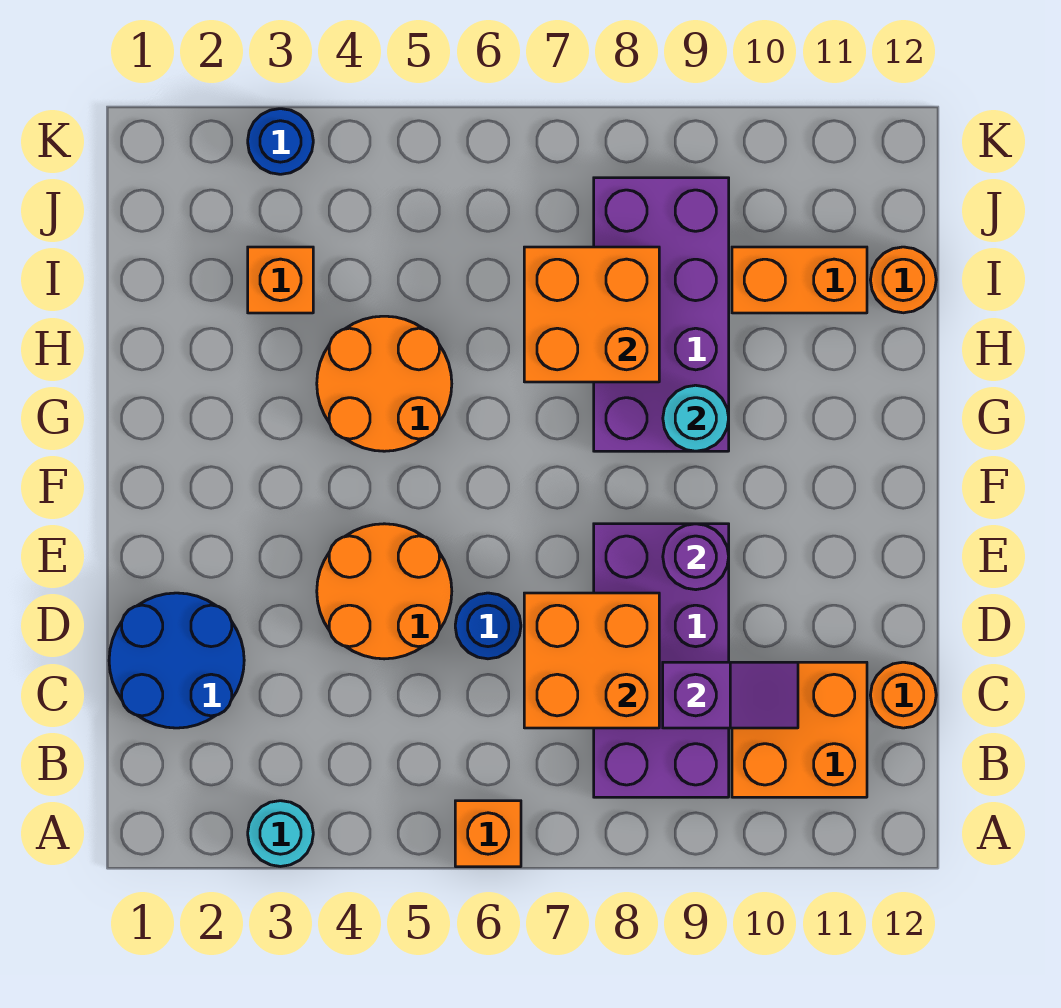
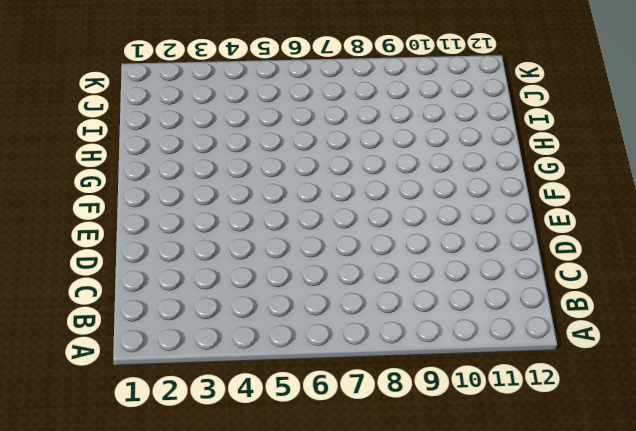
none -> cyan 1x1 round brick [248,801,313,866]
none -> orange 1x1 brick [455,801,521,867]
none -> purple 2x4 brick [594,524,729,797]

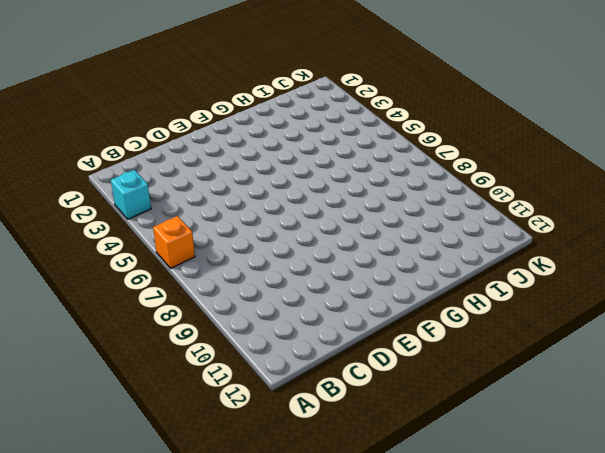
cyan 1x1 brick [111,170,151,219] -> cyan 1x1 round brick [248,801,313,866]
none -> purple 2x4 brick [594,524,729,797]
none -> orange 2x2 brick [732,662,867,797]
none -> blue 2x2 round brick [109,593,244,728]

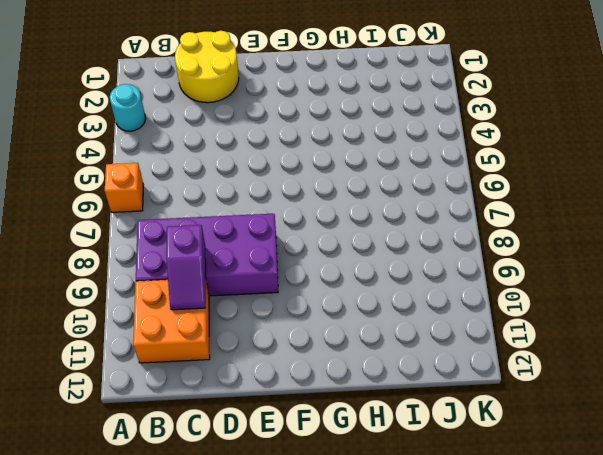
yellow 2x2 round brick [175,31,239,103] -> blue 2x2 round brick [109,593,244,728]
none -> orange 1x1 round brick [870,662,936,728]
none -> orange 2x2 round brick [317,524,452,659]
none -> blue 1x1 round brick [455,593,521,659]

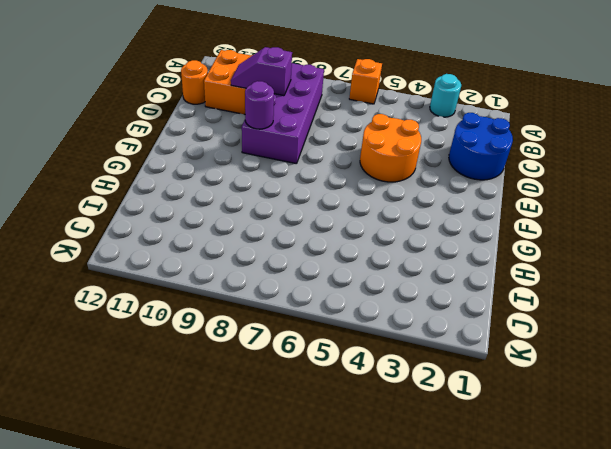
none -> blue 1x1 round brick [455,593,521,659]
none -> orange 2x2 round brick [317,316,452,451]
none -> purple 2x4 brick [594,178,729,451]

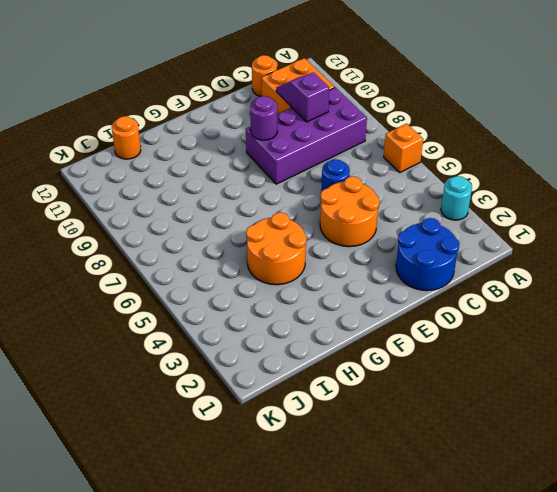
none -> purple 2x4 brick [594,178,729,451]
none -> orange 1x1 brick [248,247,313,313]
none -> orange 1x2 brick [732,247,867,313]

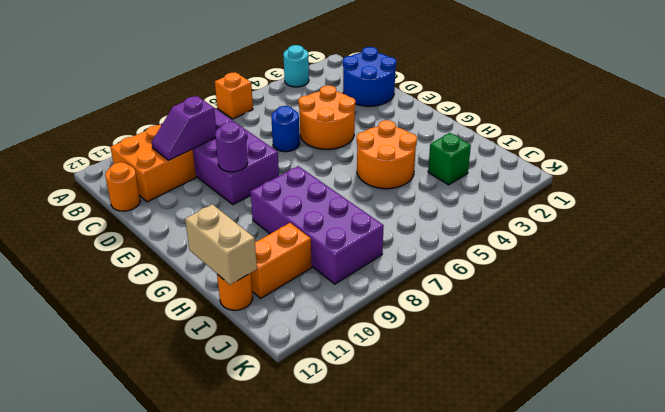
tan 1x2 brick [185,204,257,285] -> none
green 1x1 brick [428,133,471,185] -> orange 1x1 brick [248,247,313,313]
none -> blue 1x1 round brick [248,109,313,174]
none -> orange 2x2 brick [524,593,659,728]
none -> cyan 1x1 round brick [663,385,729,451]

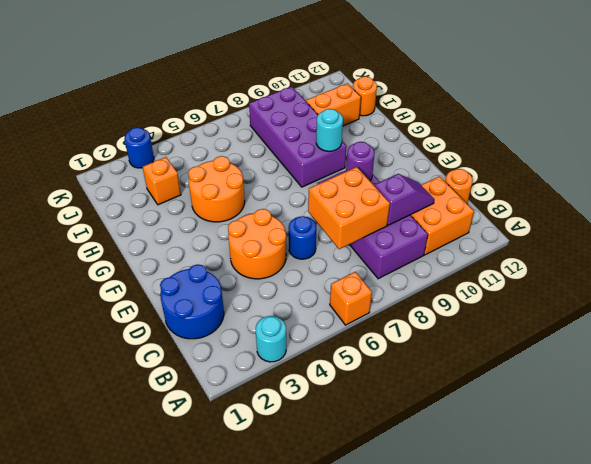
none -> orange 2x2 brick [524,247,659,382]

